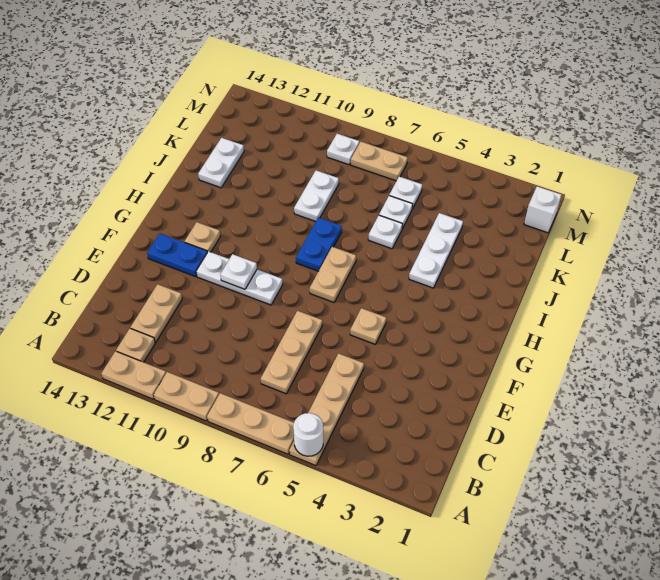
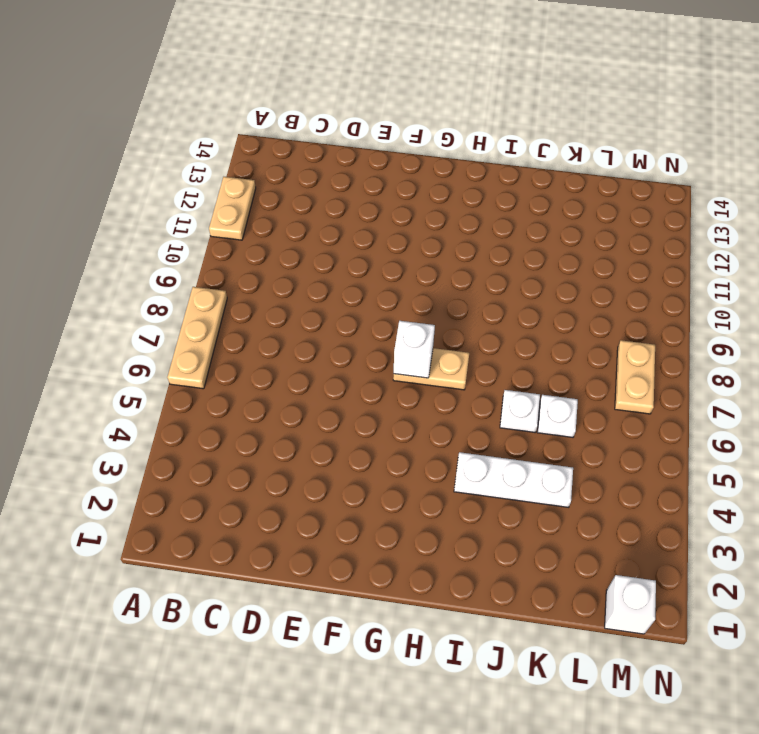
white 1x1 brick [394,321,435,378] -> none
none -> tan 1x4 plate [289,354,364,466]
none -> tan 1x2 plate [154,372,219,421]
none -> tan 1x1 plate [116,328,155,362]

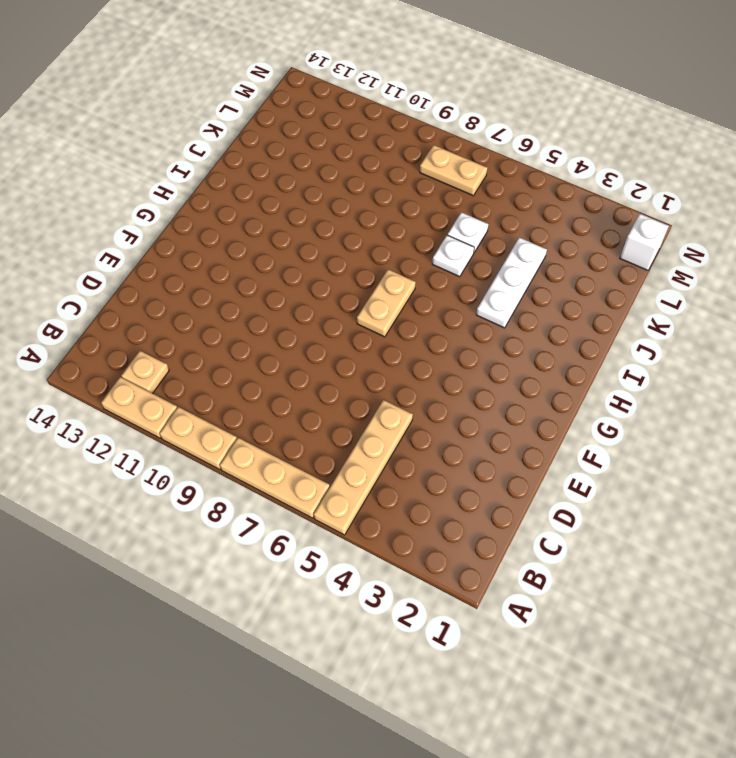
none -> tan 1x3 plate [261,311,322,394]
none -> tan 1x2 plate [131,284,182,342]
none -> tan 1x1 plate [350,308,386,344]

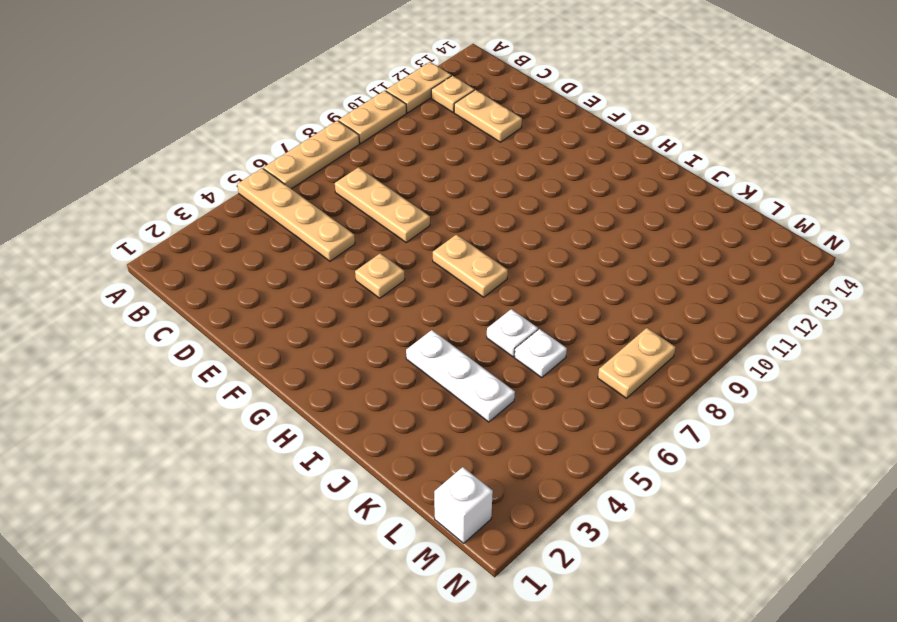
none -> white 1x3 plate [196,251,283,305]
none -> blue 1x2 plate [147,233,207,277]
none -> tan 1x1 plate [185,222,220,253]

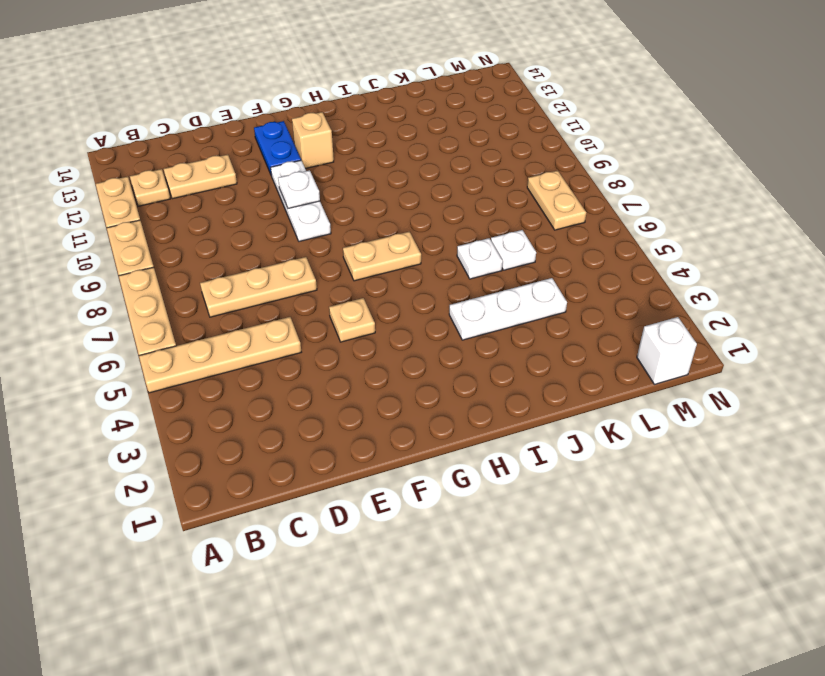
tan 1x1 brick [292,112,334,169] -> tan 1x1 plate [185,222,220,253]
none -> blue 1x2 plate [296,217,342,271]
none -> white 1x2 plate [294,170,339,222]
none -> white 1x2 plate [198,138,244,188]

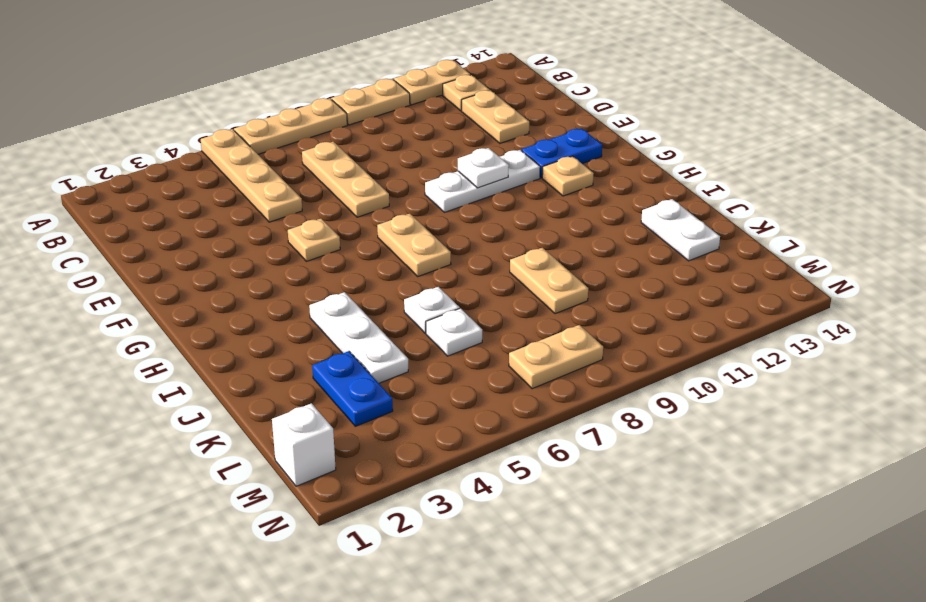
tan 1x2 plate [510,248,588,314] -> white 1x2 plate [294,170,339,222]
blue 1x2 plate [312,351,393,426] -> blue 1x2 plate moved to [296,217,342,271]
none -> white 1x1 plate [389,177,422,209]
none -> white 1x1 plate [327,134,359,165]
none -> white 1x1 round brick [293,413,323,456]

